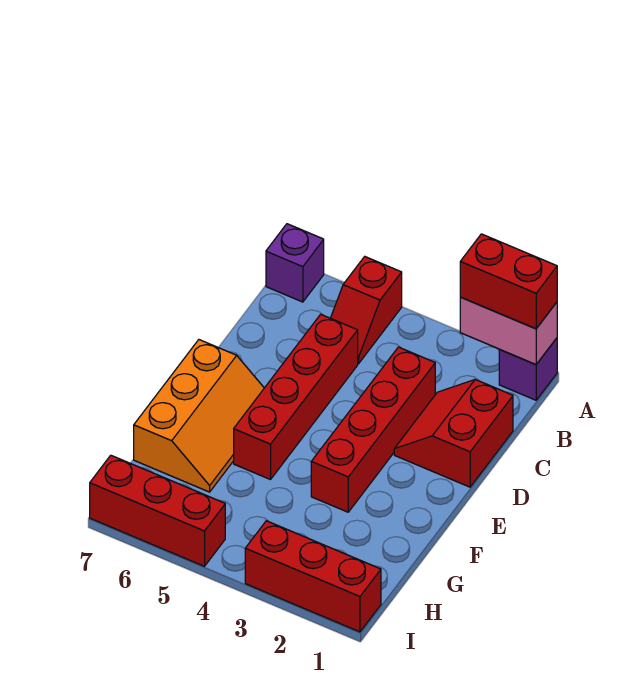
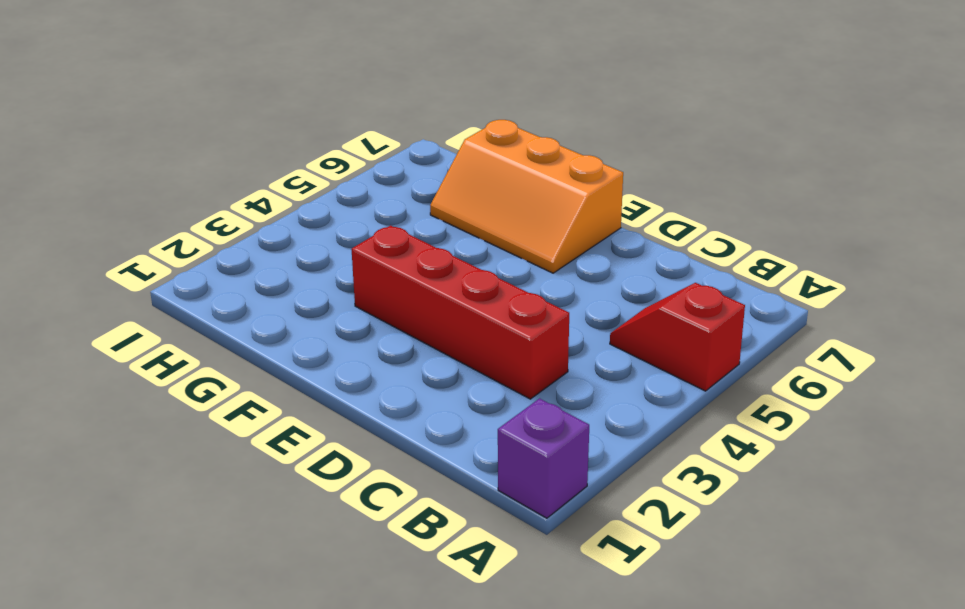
none -> purple 1x1 brick [266,224,324,302]
none -> red 2x2 slope [394,380,513,487]

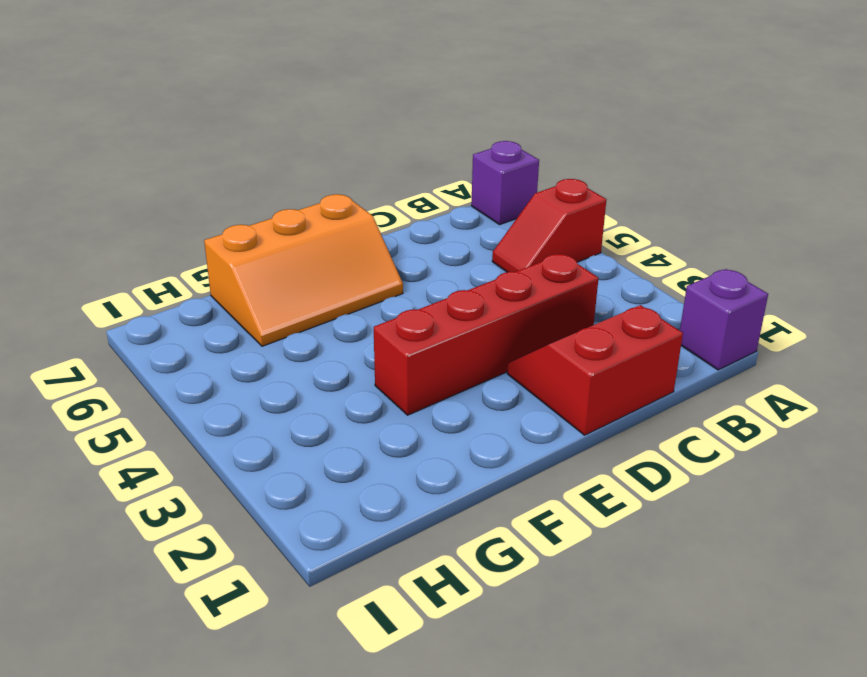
none -> red 1x4 brick [234,314,358,480]
none -> red 1x3 brick [245,521,381,632]

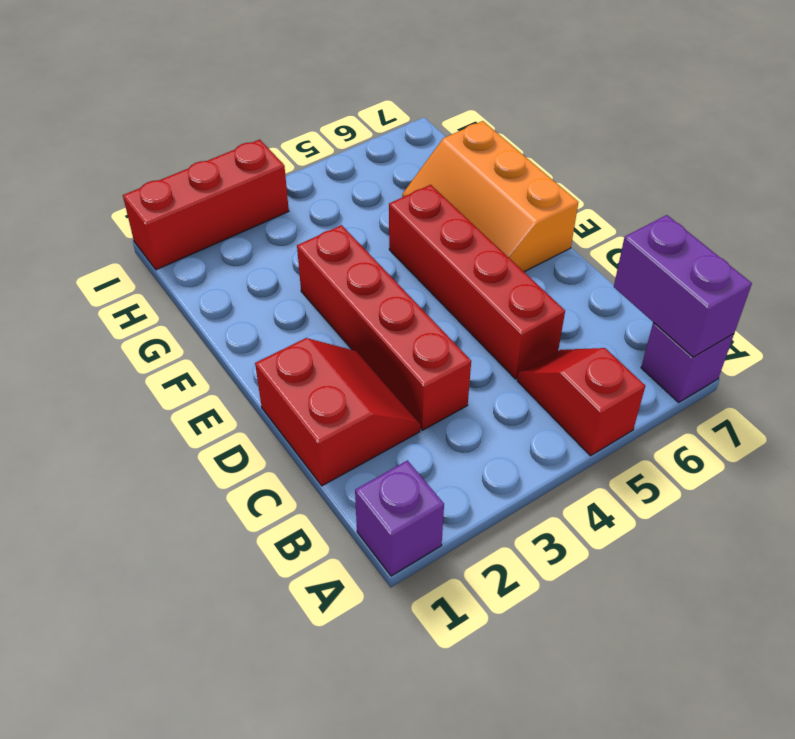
purple 1x2 brick [614,215,752,357] -> none
none -> red 1x3 brick [90,455,225,566]
none -> pink 1x2 brick [460,297,557,365]

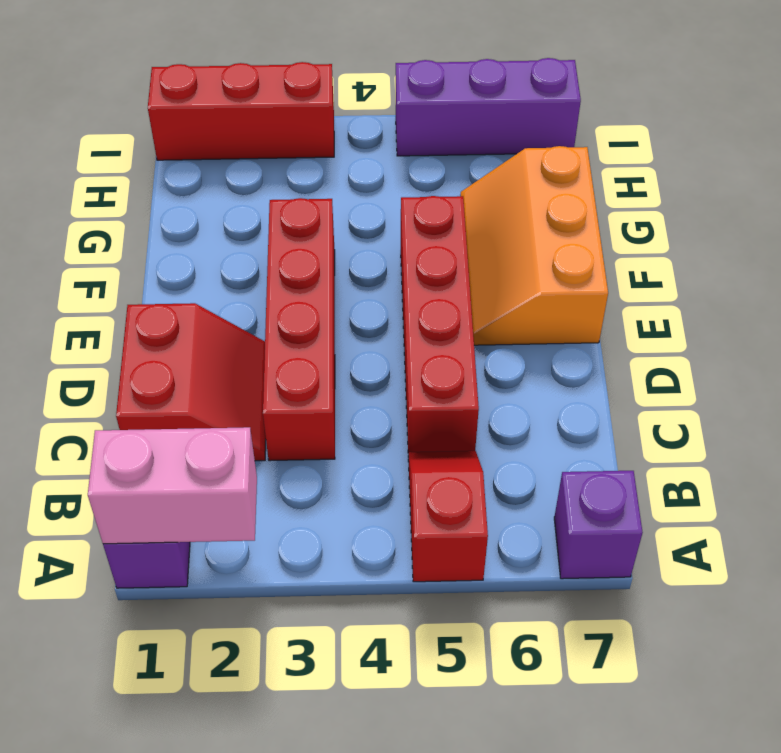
purple 1x3 brick [396,58,581,156] -> red 1x3 brick [90,455,225,566]
none -> red 1x2 brick [460,234,557,329]

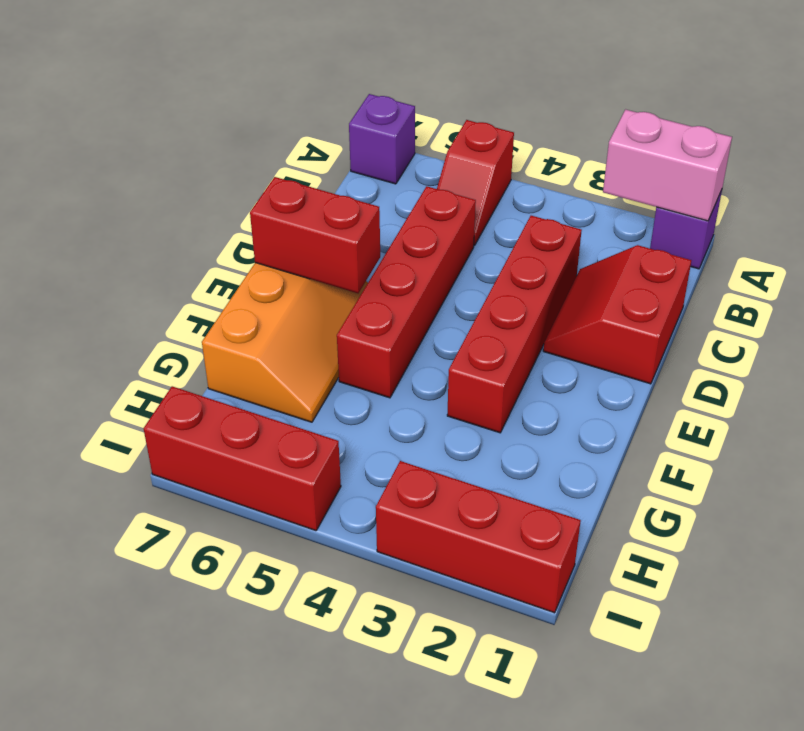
red 1x2 brick [250,177,380,293] -> red 1x2 brick moved to [460,234,557,329]

